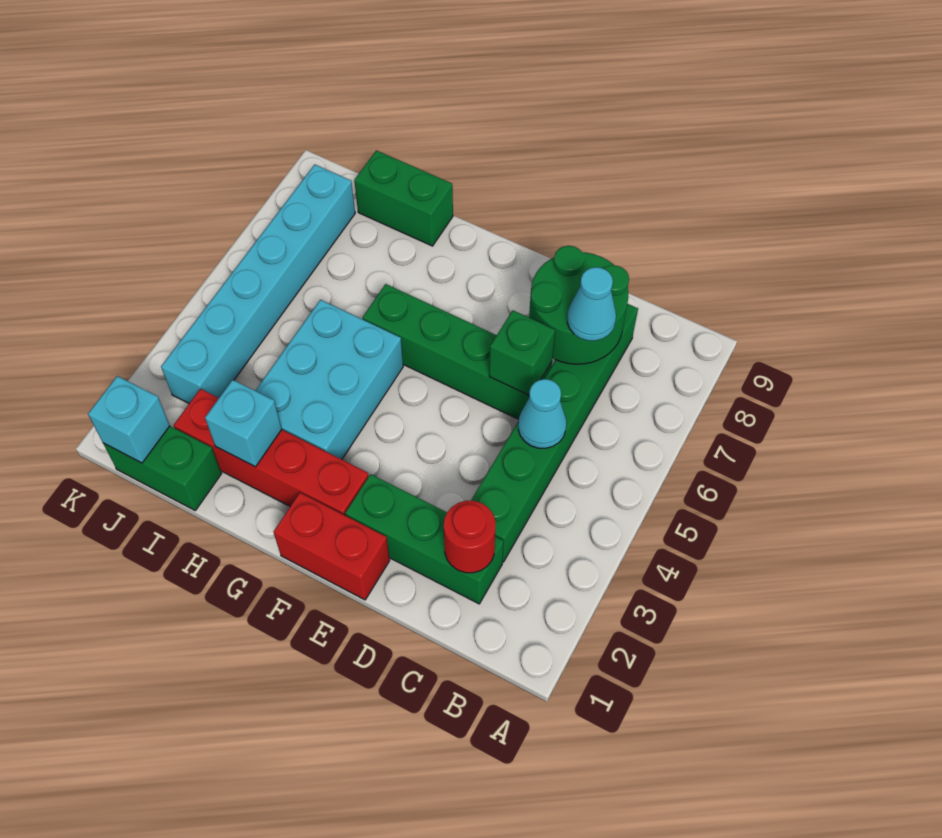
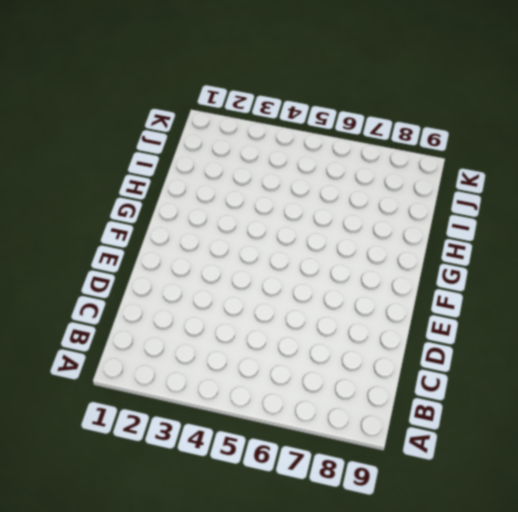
none -> green 1x3 brick [345,474,504,604]
none -> green 1x6 brick [471,304,638,562]
none -> green 1x4 brick [363,284,552,419]

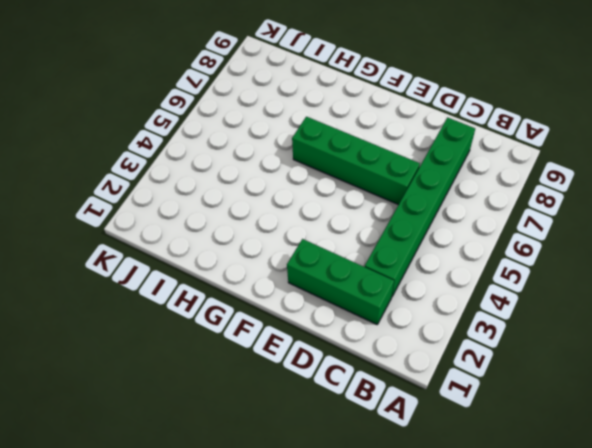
none -> red 1x2 brick [274,493,390,600]
none -> red 1x4 brick [174,389,369,516]
none -> cyan 2x3 brick [255,300,403,459]

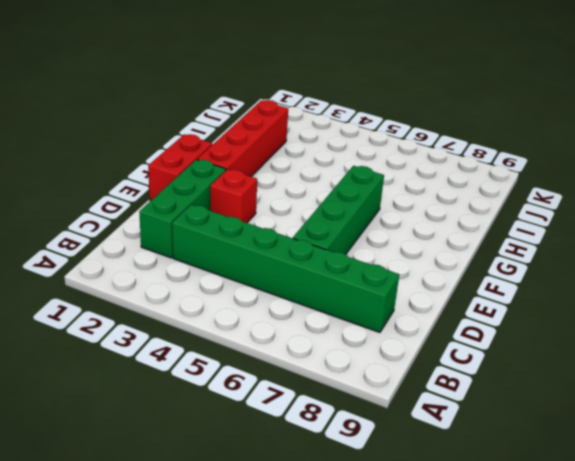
red 1x1 brick [210,169,257,223] -> none
none -> cyan 2x3 brick [255,300,403,459]
none -> green 1x2 brick [354,150,453,246]
none -> green 1x2 brick [103,426,222,511]

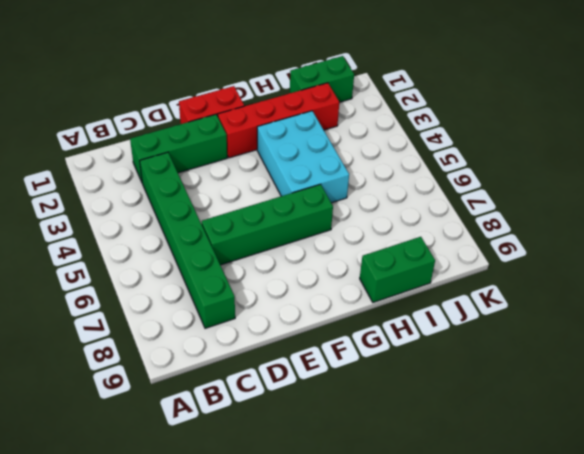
none -> cyan 1x6 brick [161,165,355,403]
none -> red 1x1 round brick [444,501,496,573]
none -> cyan 1x1 cone [518,379,566,448]

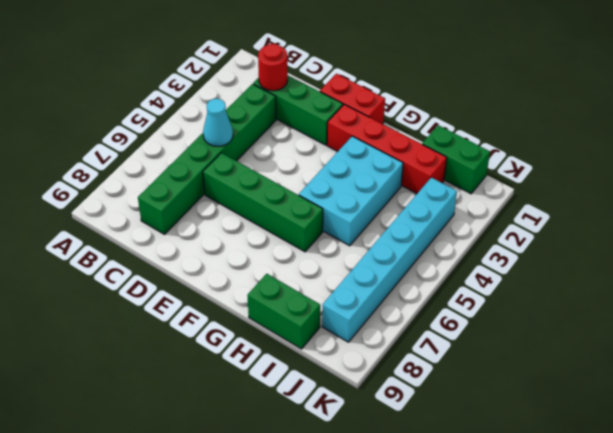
none -> green 2x2 round brick [529,246,629,364]
none -> green 1x1 brick [489,311,555,395]
none -> cyan 1x1 brick [205,380,282,467]

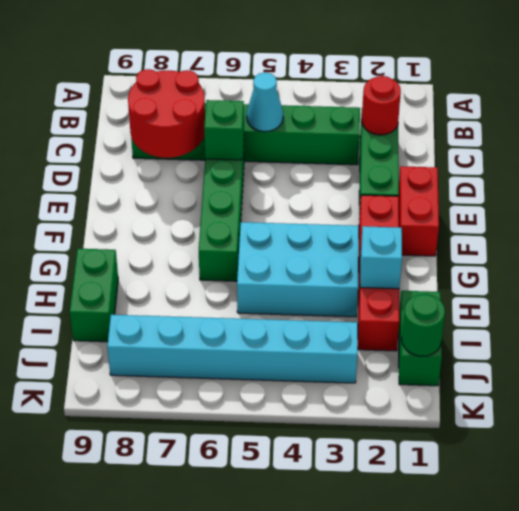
red 2x2 round brick [128,69,205,158] -> green 2x2 round brick [529,246,629,364]
green 1x1 round brick [402,294,445,356] -> cyan 1x1 brick [88,376,170,463]
none -> cyan 1x1 cone [567,267,616,341]

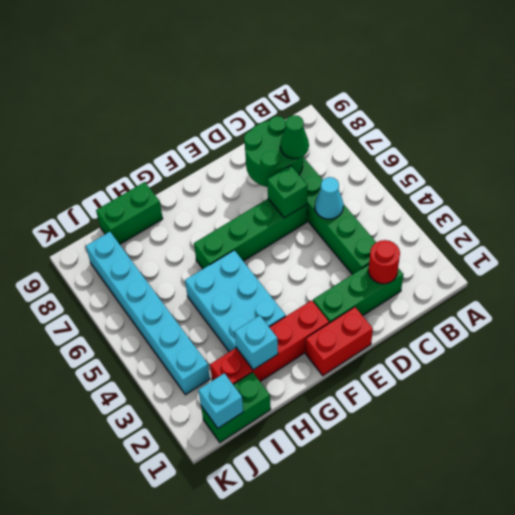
green 1x1 cone [280,115,309,159] -> cyan 1x1 cone [567,267,616,341]

